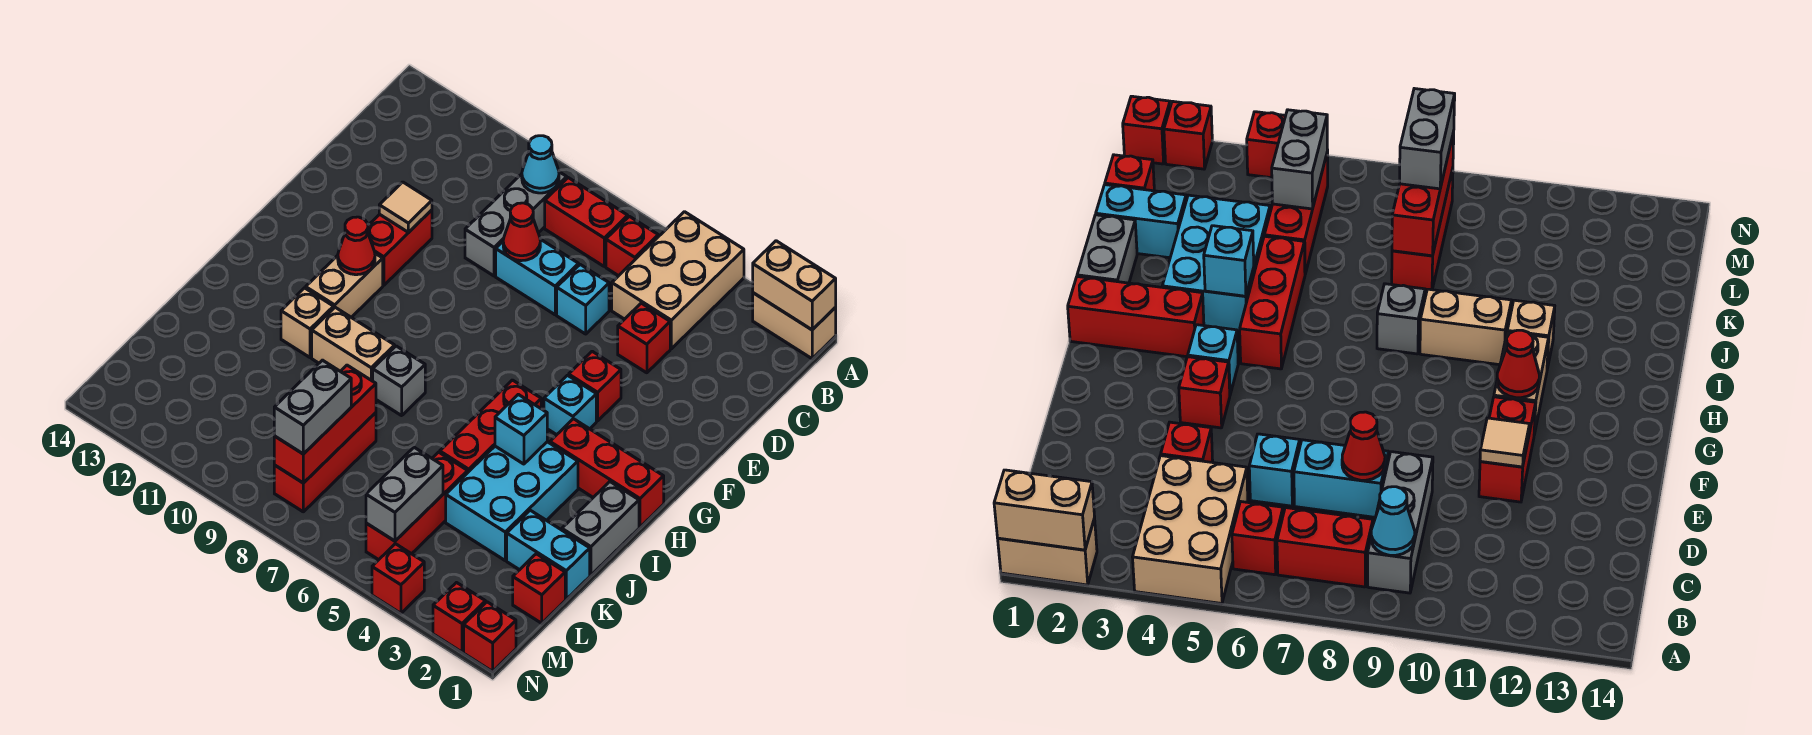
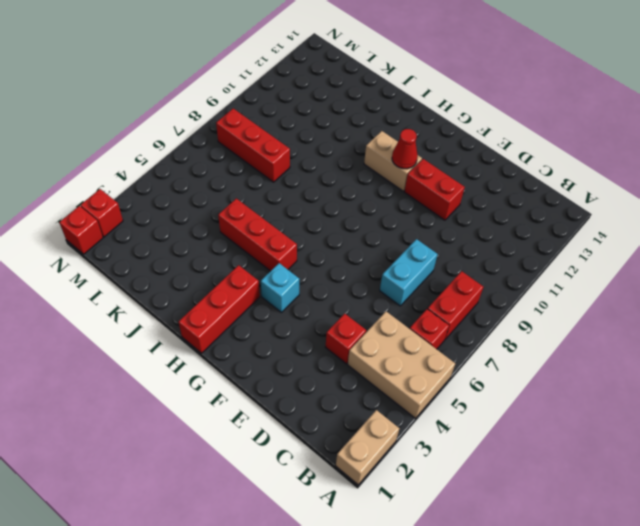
none -> grey 1x3 brick [465,172,567,276]
none -> cyan 1x1 brick [557,265,609,334]
none -> red 1x1 brick [569,351,621,421]
none -> grey 1x2 brick [562,482,639,575]

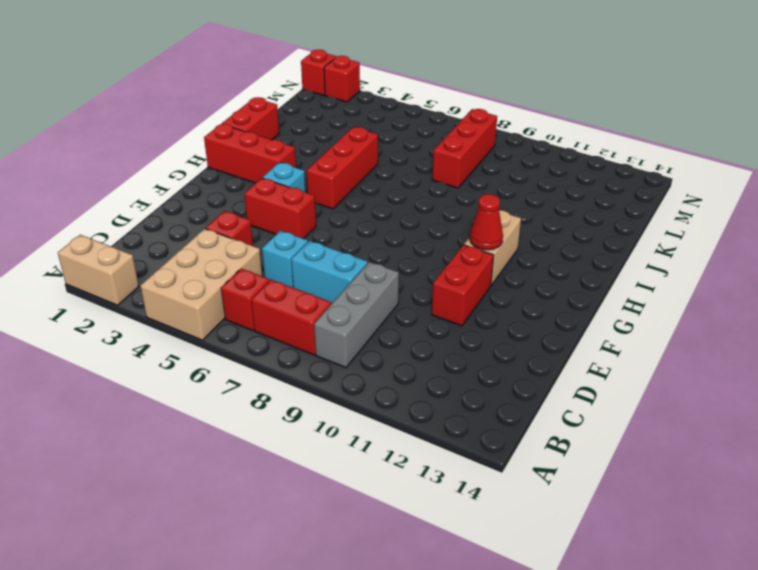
red 1x2 brick [244,178,316,239] -> red 1x1 brick [569,351,621,421]
red 1x2 brick [222,97,279,140] -> grey 1x2 brick [562,482,639,575]
none -> cyan 2x3 brick [446,442,578,560]
none -> grey 1x1 brick [373,346,425,416]
none -> tan 1x2 brick [312,307,395,381]
none -> tan 1x1 brick [281,288,334,357]

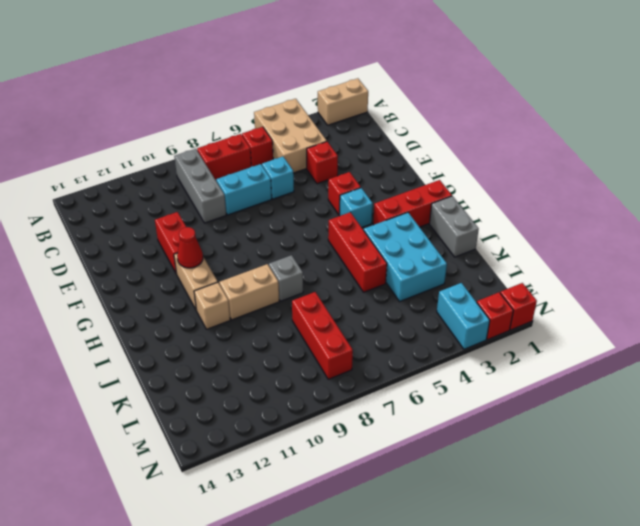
cyan 1x2 brick [437,283,490,349] -> cyan 1x2 brick turned to [507,510,590,599]
none -> red 1x3 brick [366,452,468,560]
none -> red 1x1 brick [513,554,565,623]
none -> red 1x1 brick [372,544,424,613]
none -> tan 1x2 brick [753,241,836,330]

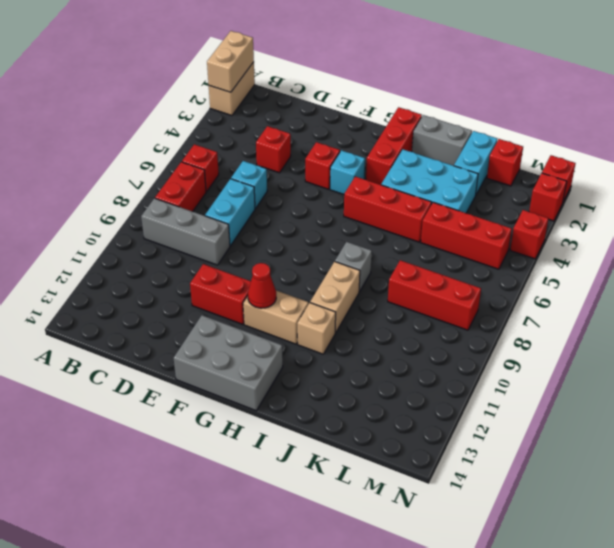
grey 2x3 brick [174,315,283,411] -> none
none -> tan 2x3 brick [612,212,744,349]
none -> cyan 1x1 cone [522,136,559,193]
none -> red 1x1 cone [503,203,540,261]
none -> tan 1x1 tile [379,182,432,232]

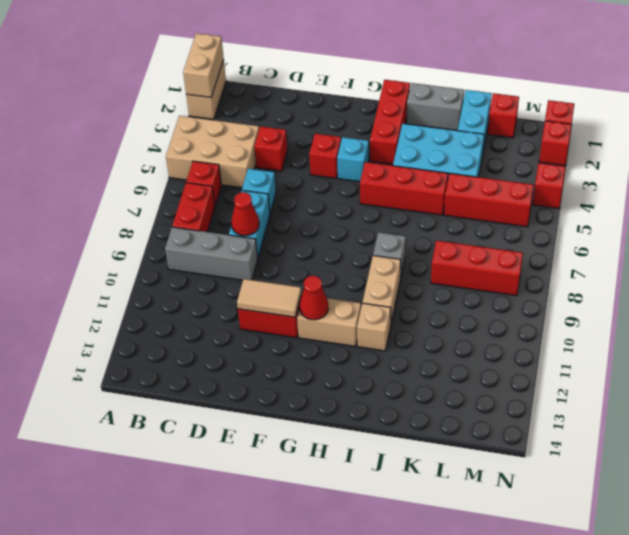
tan 1x2 tile [237,279,301,317] -> tan 1x1 tile [379,182,432,232]
none -> cyan 1x1 cone [522,136,559,193]
none -> cyan 1x1 brick [495,394,547,464]
none -> red 1x3 brick [274,365,376,483]
none -> grey 1x2 brick [366,447,443,541]

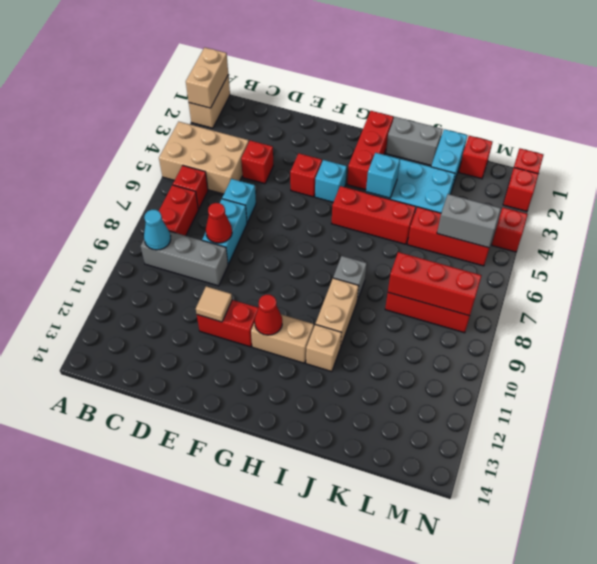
none -> grey 1x2 brick [274,360,351,454]

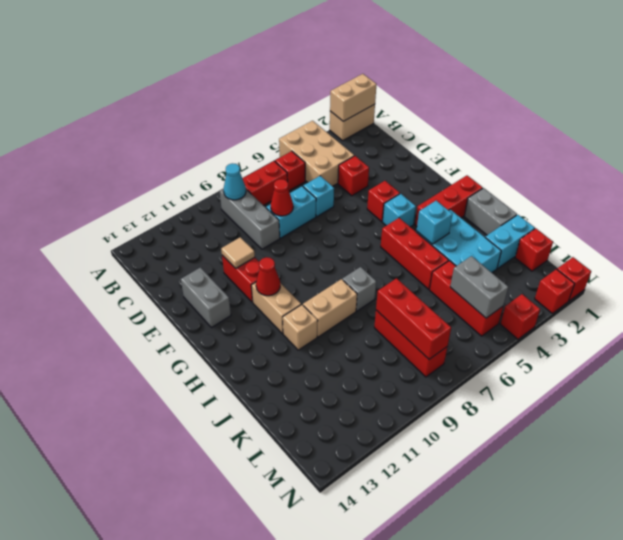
grey 1x2 brick [181,267,231,328] -> grey 1x2 brick moved to [274,360,351,454]

